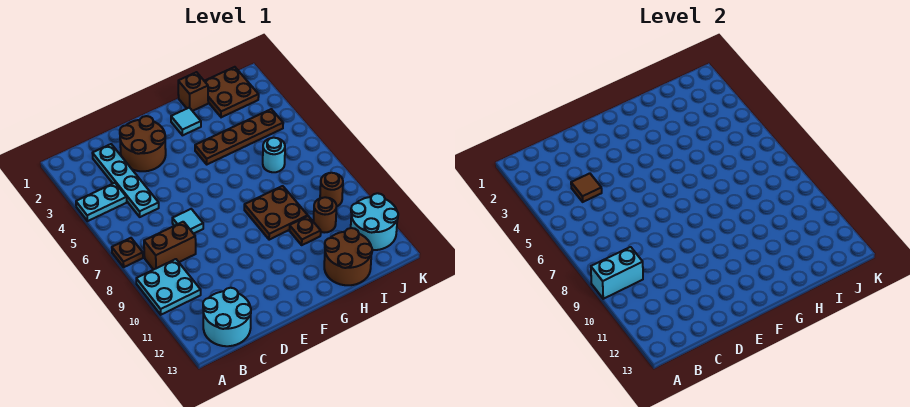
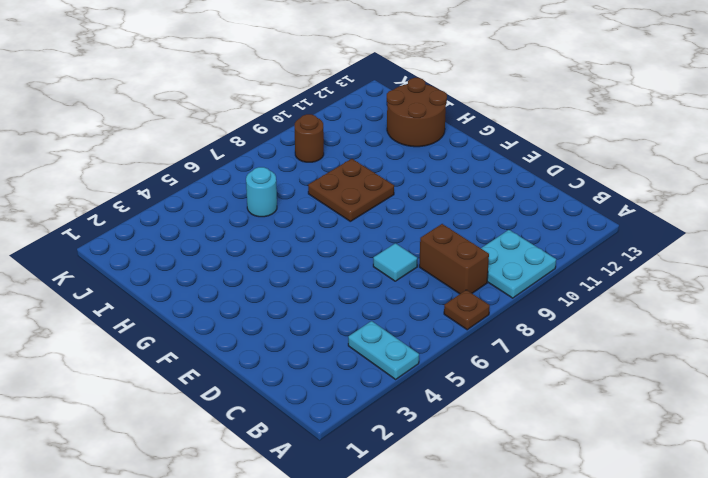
none -> cyan 2x2 round brick [203,288,251,346]
none -> cyan 1x4 plate [92,144,159,217]
none -> brown 2x2 round brick [120,116,166,171]

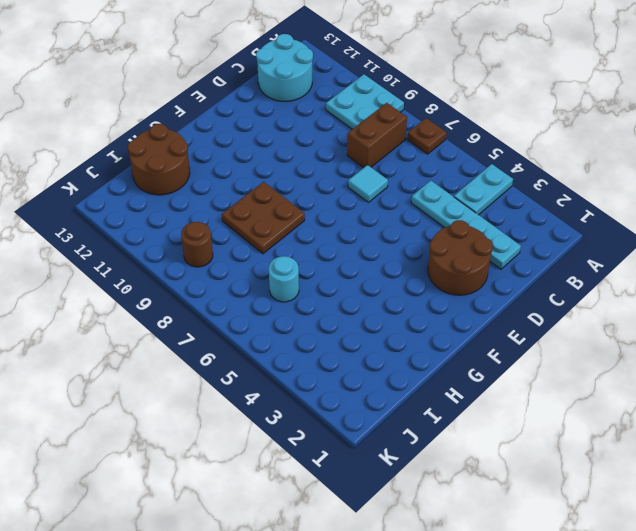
none -> cyan 1x1 tile [171,108,201,135]
none -> brown 1x4 plate [195,109,283,164]
none -> brown 1x1 brick [178,72,208,111]

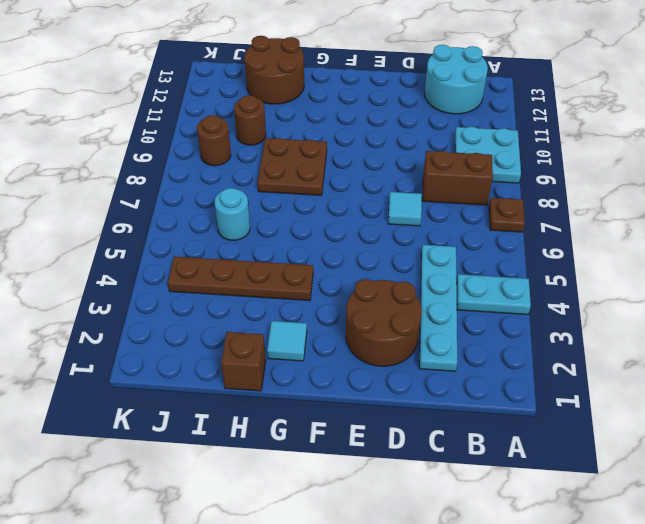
none -> brown 1x1 plate [289,216,321,245]
none -> brown 2x2 plate [205,67,259,117]
none -> cyan 2x2 round brick [351,193,398,250]

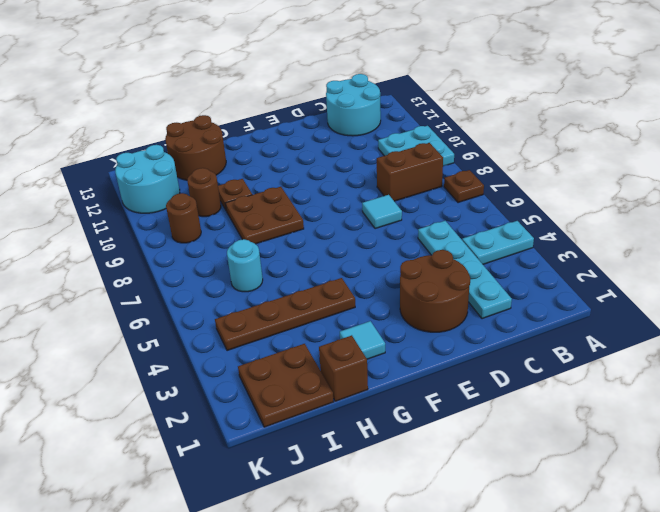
none -> cyan 1x2 brick [591,247,643,299]
none -> brown 1x1 tile [571,173,602,202]

